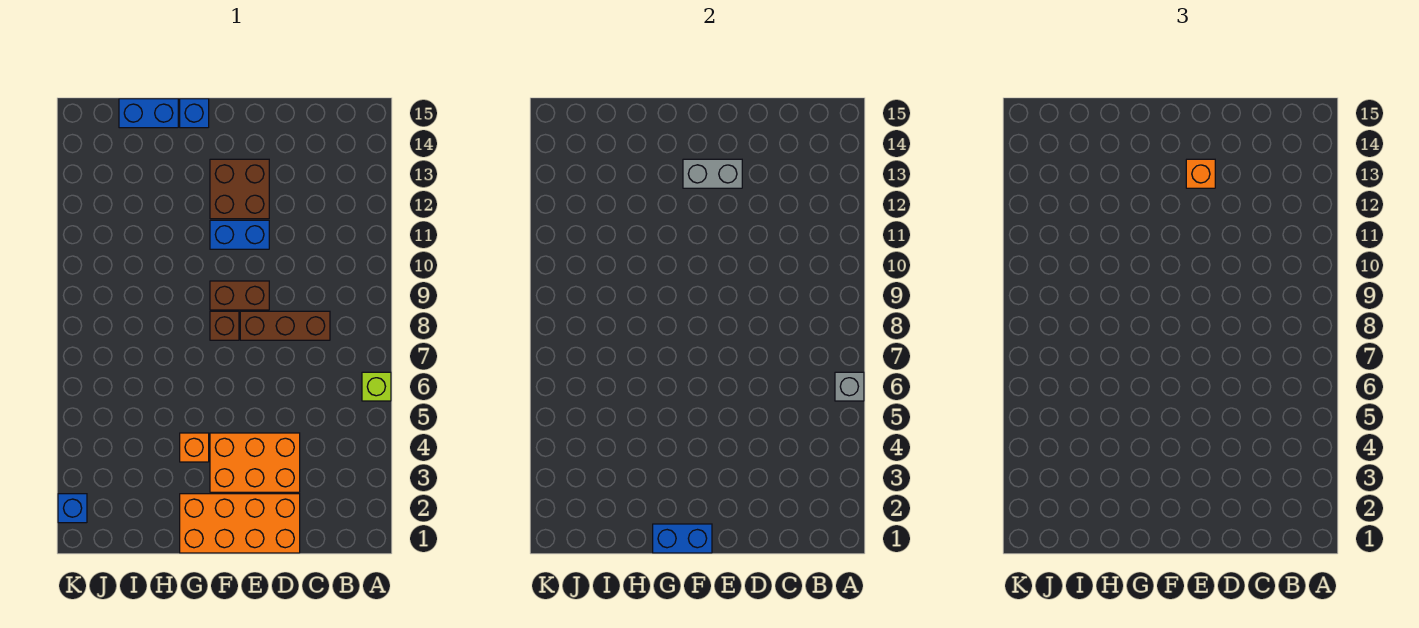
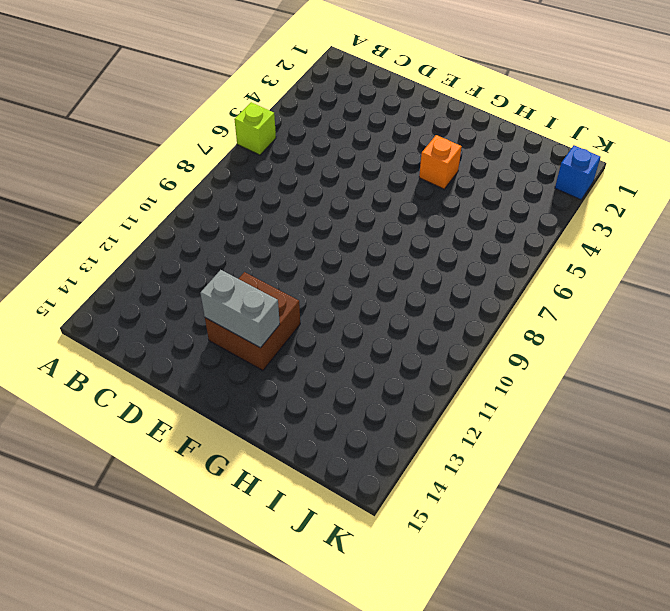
none -> brown 1x3 brick [240,311,330,340]
none -> orange 2x4 brick [180,494,300,553]
none -> orange 2x3 brick [210,433,300,492]

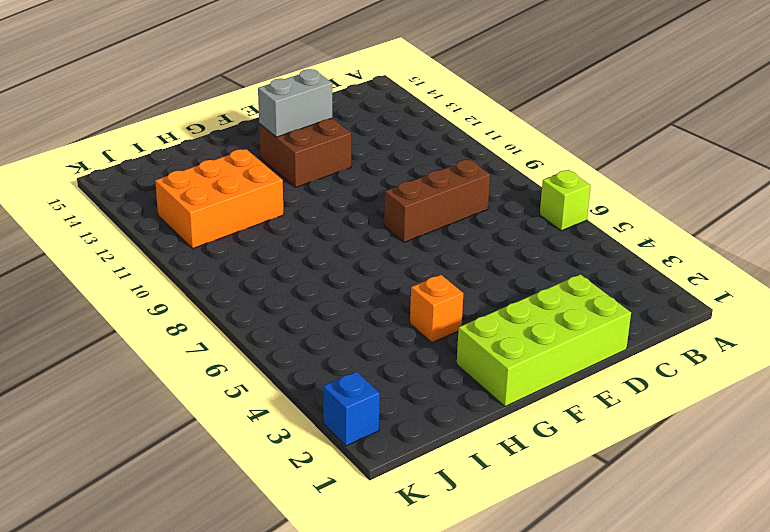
lime 2x4 brick [457,274,631,406] -> orange 2x4 brick [180,494,300,553]
orange 2x3 brick [155,149,284,248] -> orange 2x3 brick moved to [210,433,300,492]
none -> brown 1x2 brick [210,281,269,310]
none -> blue 1x2 brick [210,220,269,249]
none -> brown 1x1 brick [210,311,239,340]

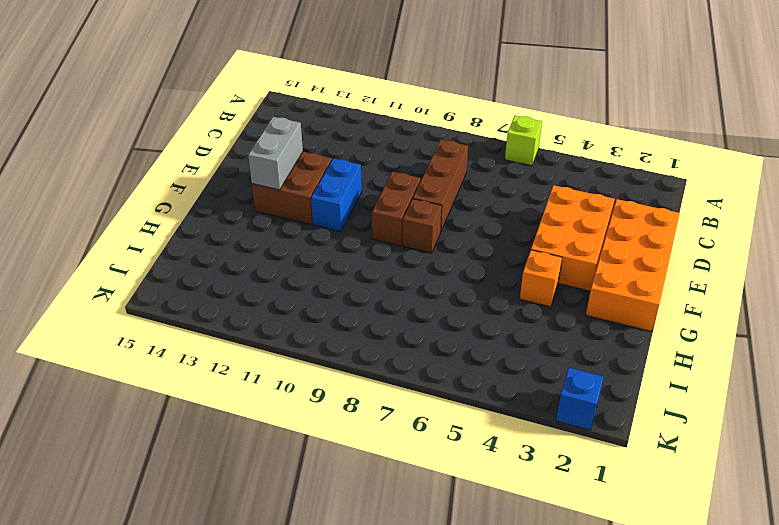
none -> blue 1x1 brick [180,99,209,128]
none -> blue 1x2 brick [119,99,178,128]
none -> grey 1x1 brick [835,372,864,401]

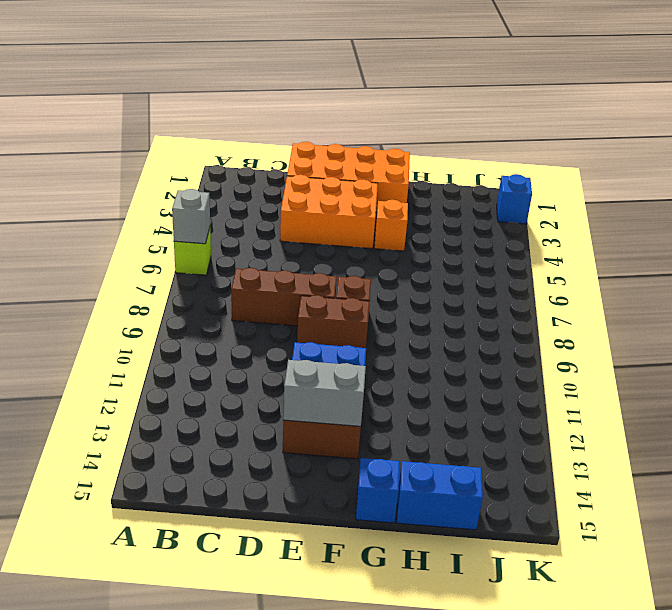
none -> blue 1x2 brick [653,524,712,553]
none -> orange 1x1 brick [1186,159,1215,188]

